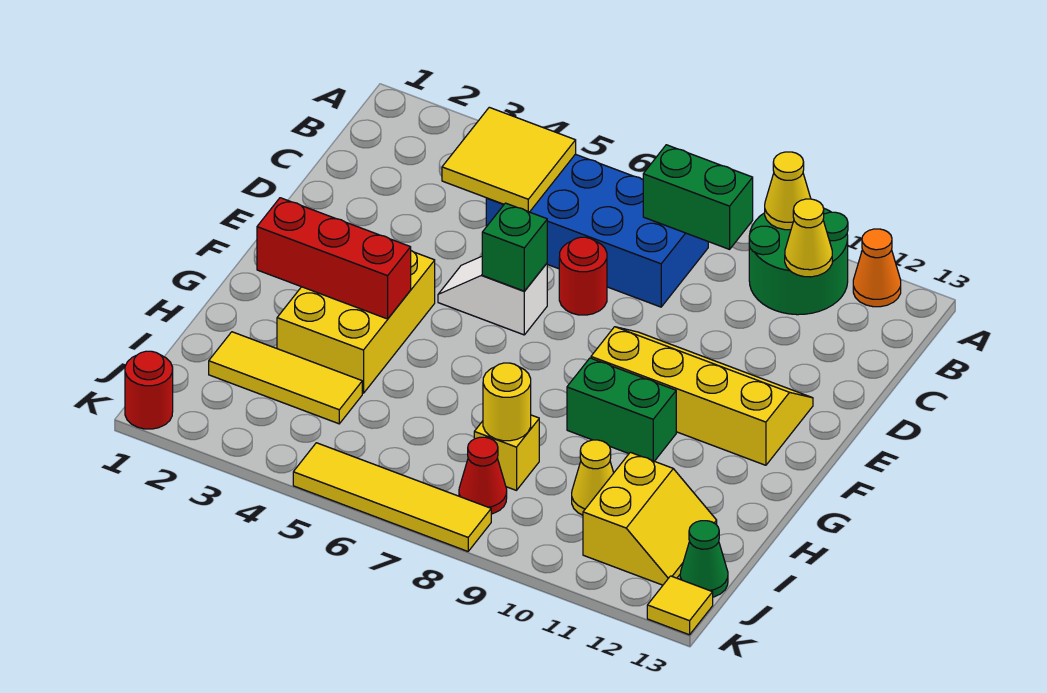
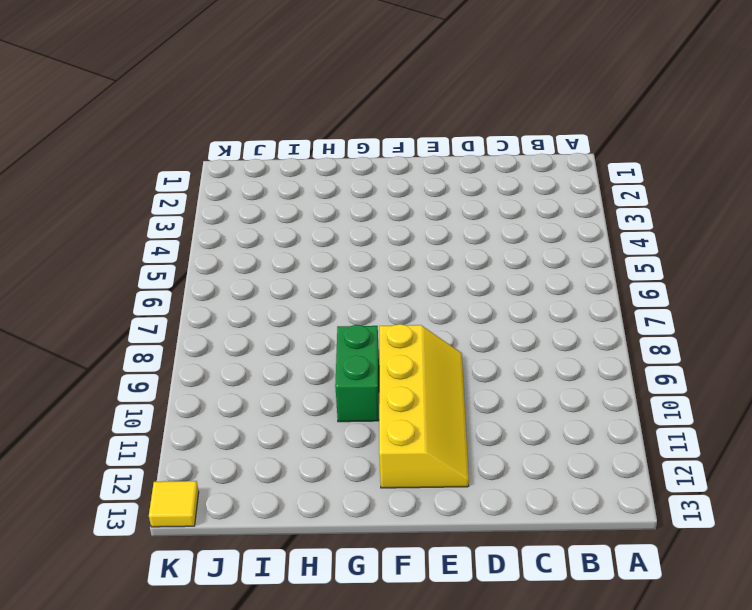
none -> green 2x2 round brick [749,209,848,315]
none -> orange 1x1 cone [853,229,901,307]
none -> blue 2x4 brick [486,154,708,307]

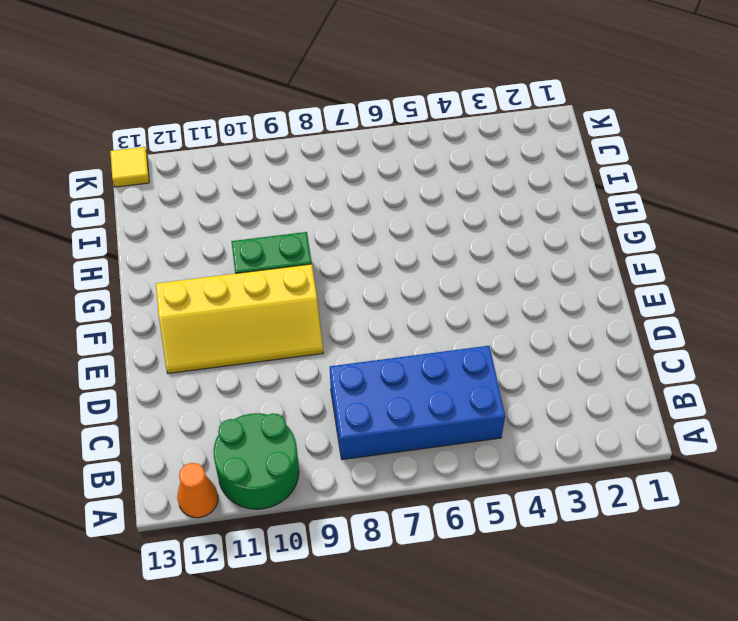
none -> red 1x1 round brick [559,237,607,315]
none -> white 1x2 slope [438,256,547,335]
none -> yellow 2x3 brick [277,251,435,393]

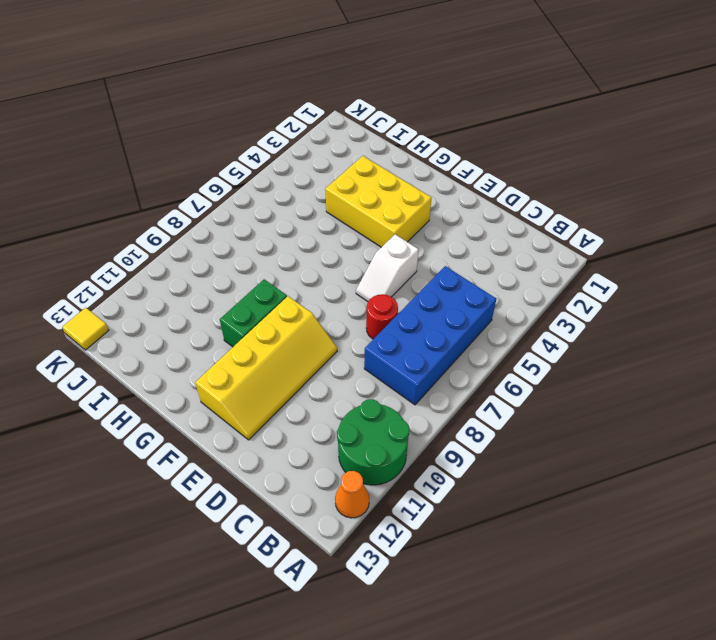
white 1x2 slope [356,234,419,301] -> white 1x2 slope turned to [438,256,547,335]
none -> yellow 1x3 tile [209,332,362,424]
none -> yellow 1x1 brick [474,415,539,490]
none -> yellow 1x1 cone [572,440,614,515]

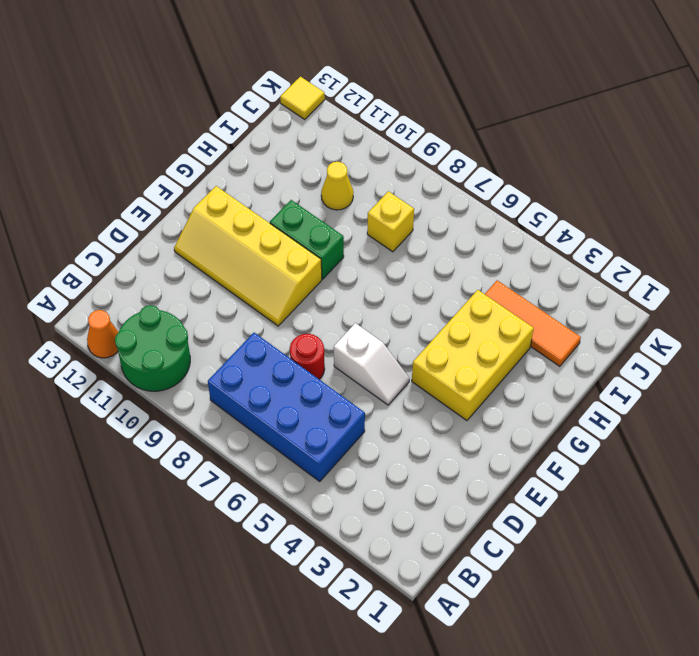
orange 1x3 tile [485,280,581,366] -> yellow 1x3 tile [209,332,362,424]
none -> yellow 2x2 slope [583,452,717,585]
none -> red 1x1 cone [459,437,507,514]
none -> green 1x1 cone [680,521,728,597]

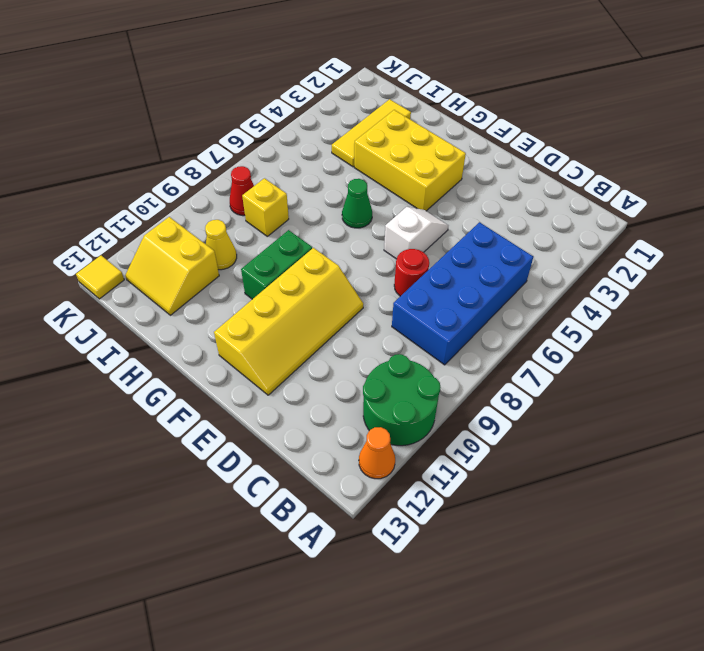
green 1x1 cone [342,179,372,228] -> green 1x1 cone moved to [680,521,728,597]
none -> red 1x1 round brick [125,351,173,429]
none -> yellow 1x4 tile [293,443,491,551]
none -> yellow 1x1 cone [765,152,811,230]

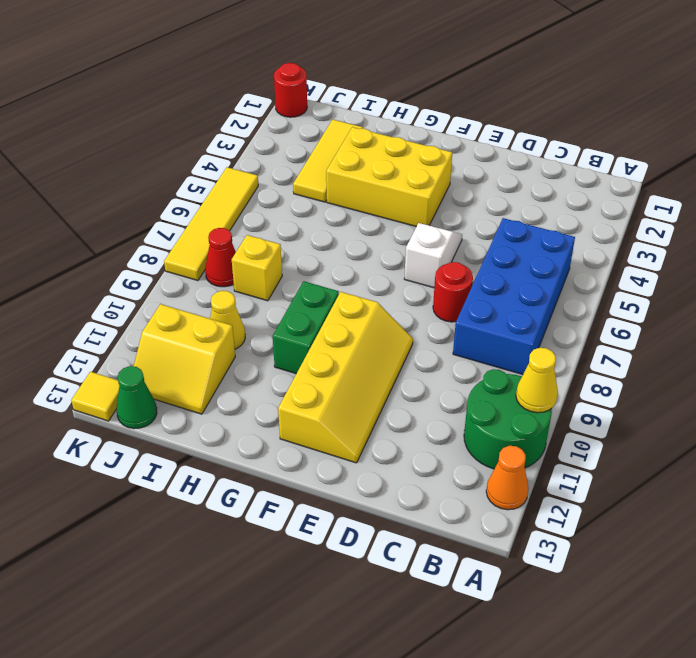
none -> yellow 2x2 tile [442,107,576,212]
none -> green 1x2 brick [643,145,753,249]
none -> yellow 1x1 cone [785,199,832,277]

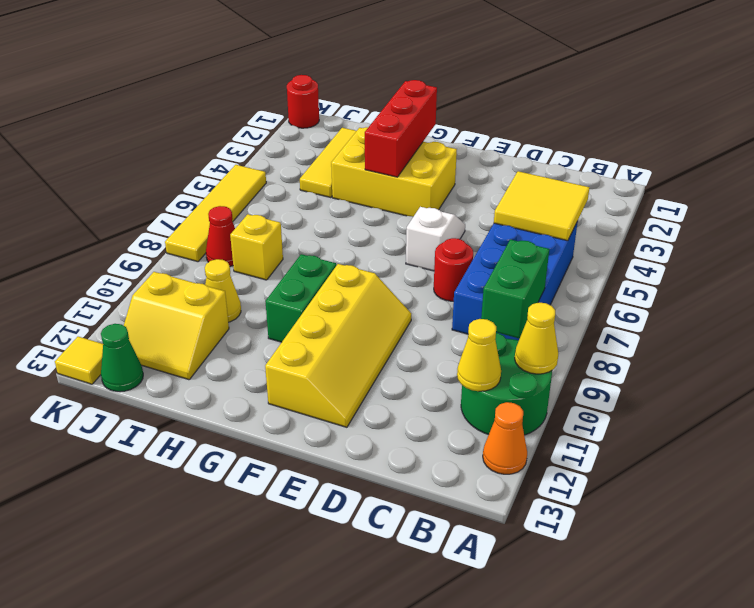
none -> green 1x1 brick [482,203,547,291]
none -> yellow 1x1 round brick [483,363,531,441]

